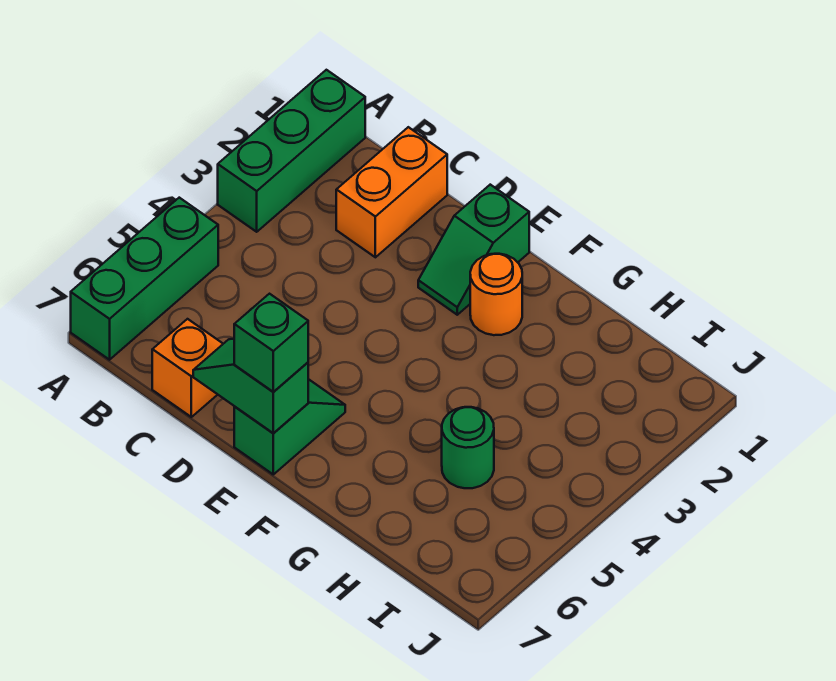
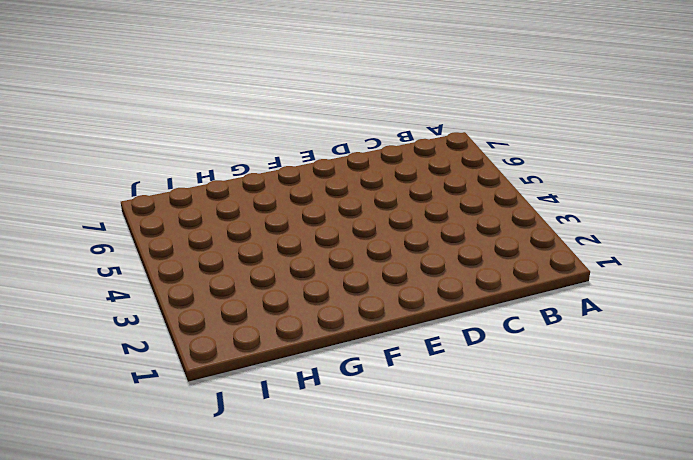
none -> green 1x3 brick [218,70,365,232]
none -> green 1x3 brick [71,198,218,360]

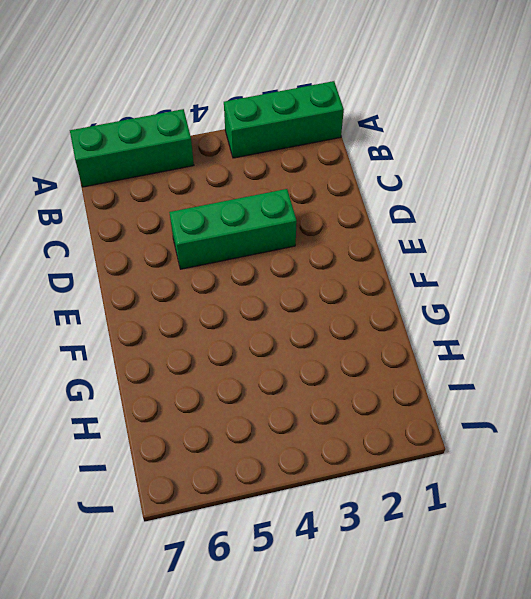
green 1x3 brick [169,189,297,269] -> none
none -> orange 1x2 brick [336,127,447,257]
none -> orange 1x1 brick [152,319,223,417]

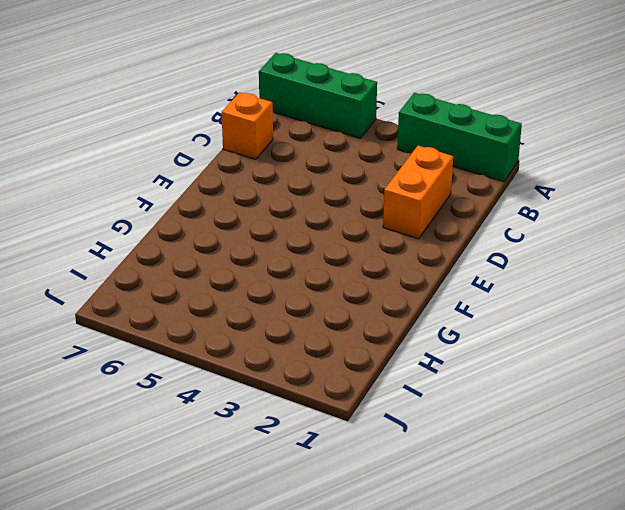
orange 1x2 brick [383,146,453,239] -> orange 1x2 brick turned to [336,127,447,257]
none -> green 1x2 slope [418,185,529,315]
none -> green 1x2 slope [234,379,345,474]

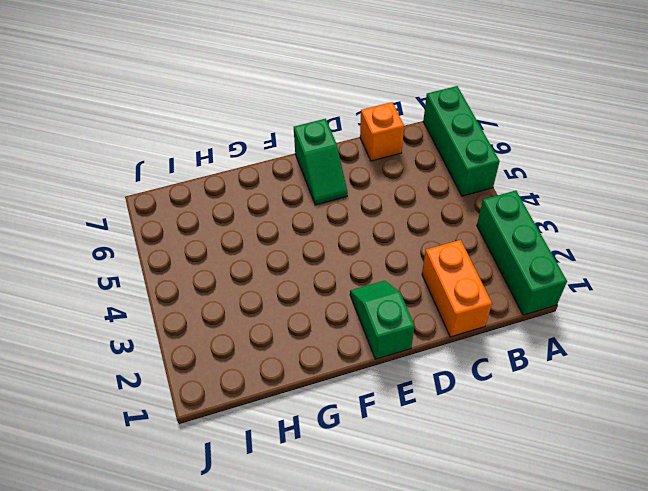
none -> orange 1x1 round brick [470,254,522,335]
none -> green 1x1 round brick [442,407,494,488]

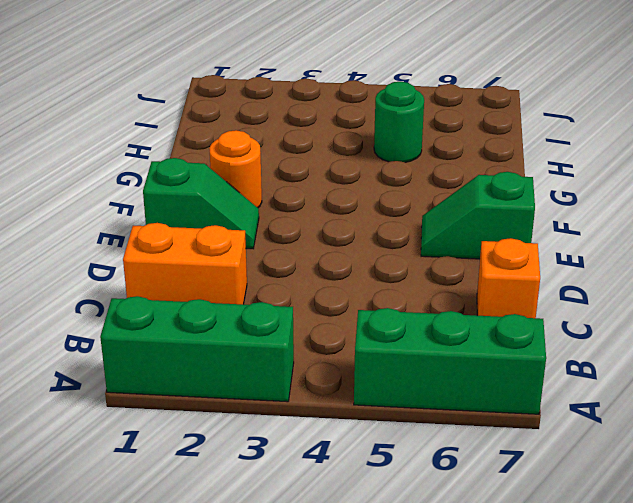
none -> green 1x2 slope [193,339,308,433]
none -> green 1x1 brick [234,294,308,392]

